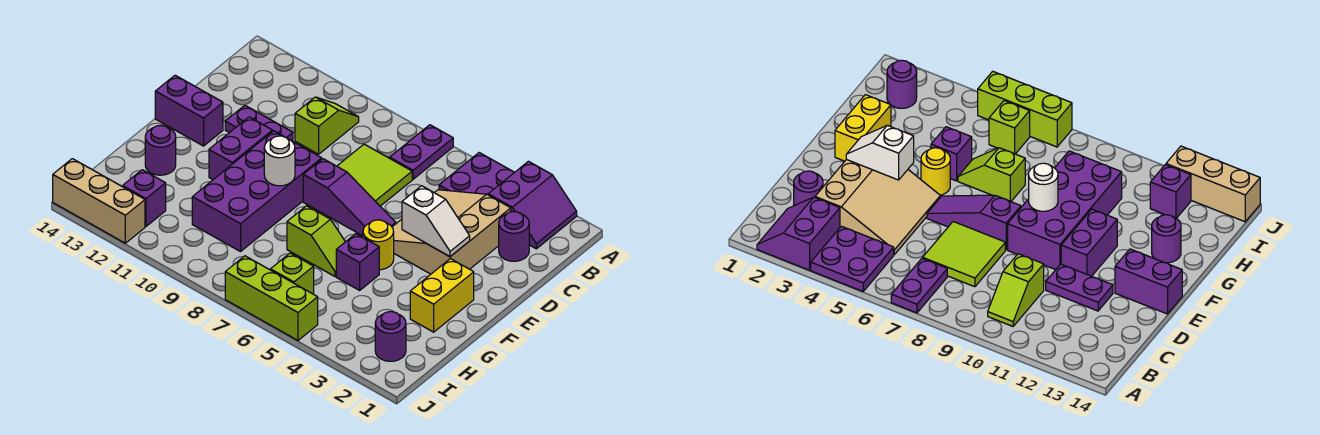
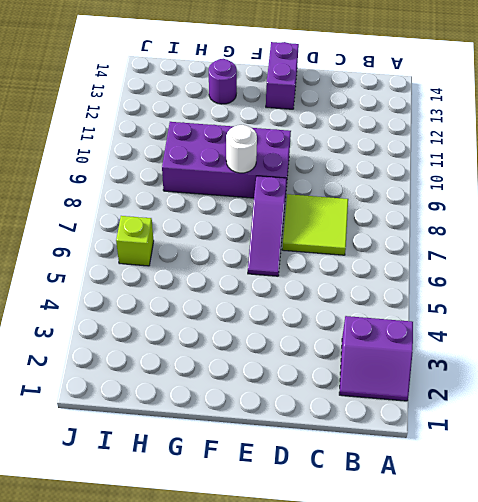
none -> purple 2x2 plate [439,153,514,195]
none -> purple 1x2 plate [390,125,453,179]
none -> lime 1x2 slope [295,97,359,154]

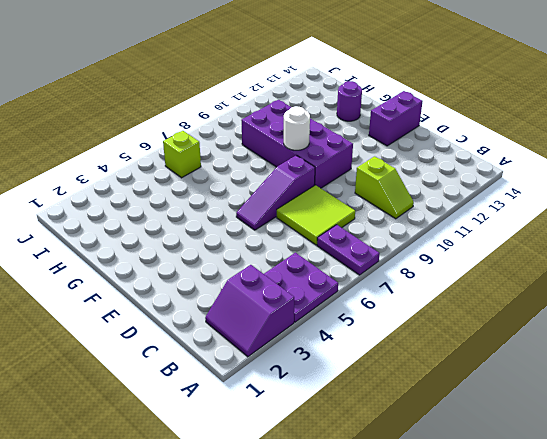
none -> purple 1x1 round brick [499,212,529,261]
none -> tan 3x3 slope [392,190,511,274]
none -> purple 1x2 plate [225,105,293,141]

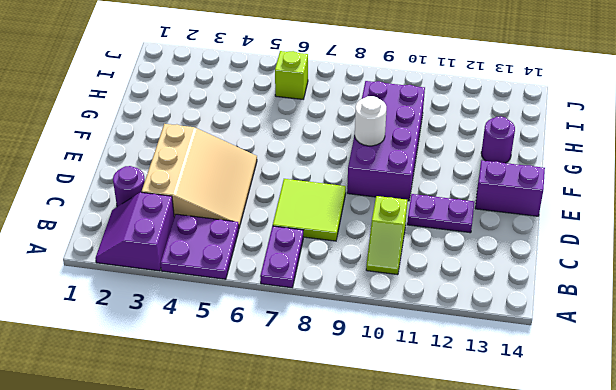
none -> purple 1x3 slope [303,159,396,236]
none -> purple 1x2 brick [209,117,272,179]
none -> yellow 1x2 brick [410,259,474,332]

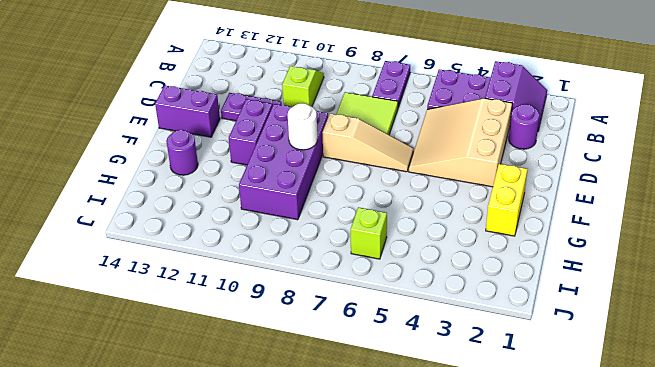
tan 1x3 slope [322,113,413,172] -> purple 1x3 slope [303,159,396,236]
none -> yellow 1x1 round brick [363,220,394,270]
none -> purple 1x1 brick [336,234,379,290]
none -> lime 1x2 slope [287,206,345,276]

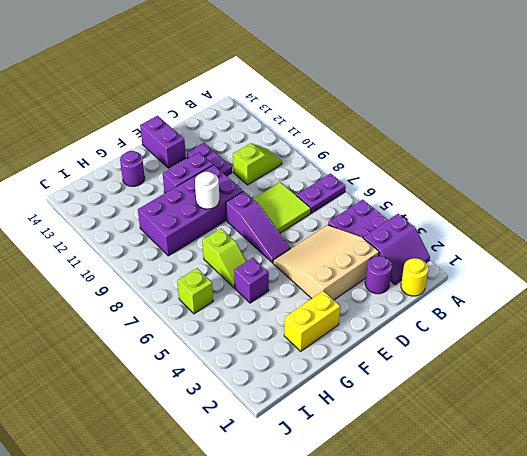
yellow 1x1 round brick [401,258,428,296] -> yellow 1x1 round brick moved to [363,220,394,270]
none -> purple 1x1 round brick [375,312,406,361]
none -> purple 1x1 brick [123,170,166,226]
none -> lime 1x3 brick [225,256,318,340]

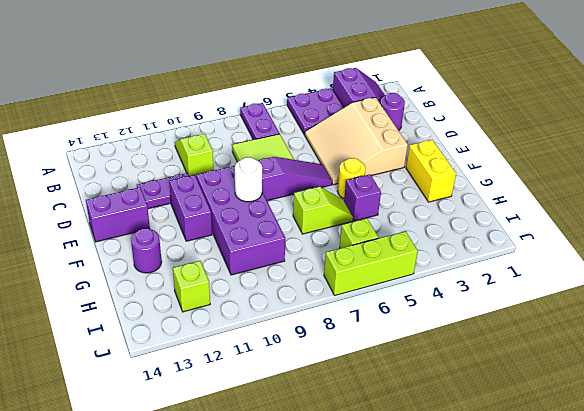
lime 1x1 brick [173,261,210,312] -> purple 1x1 brick [123,170,166,226]
none -> purple 1x1 round brick [375,312,406,361]
none -> tan 1x3 brick [53,159,145,243]
none -> white 1x2 slope [402,186,470,257]

